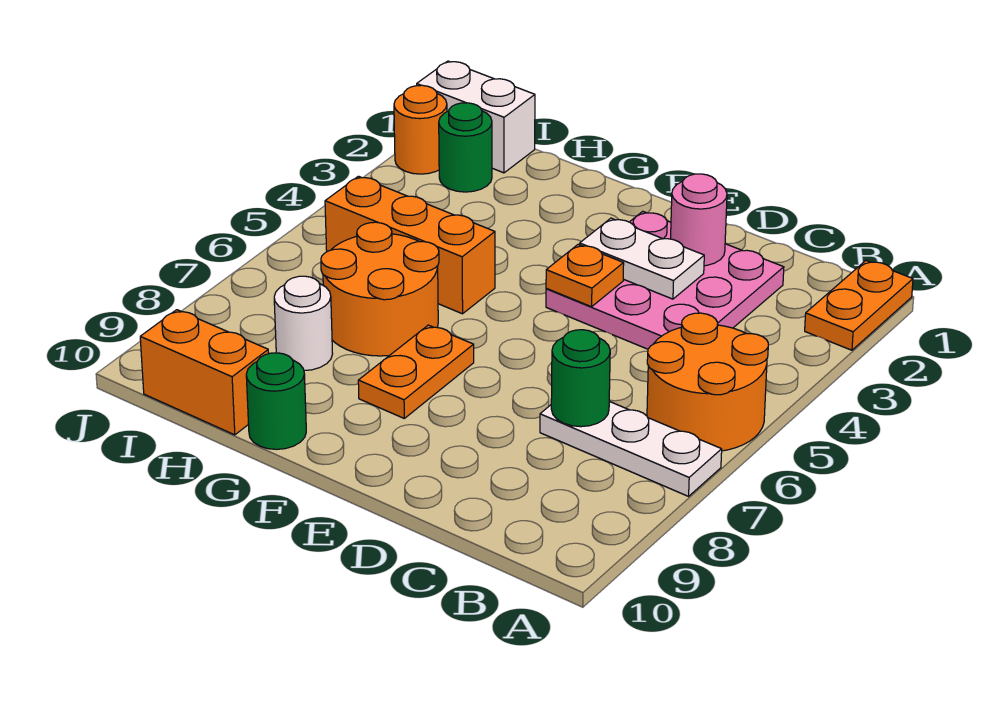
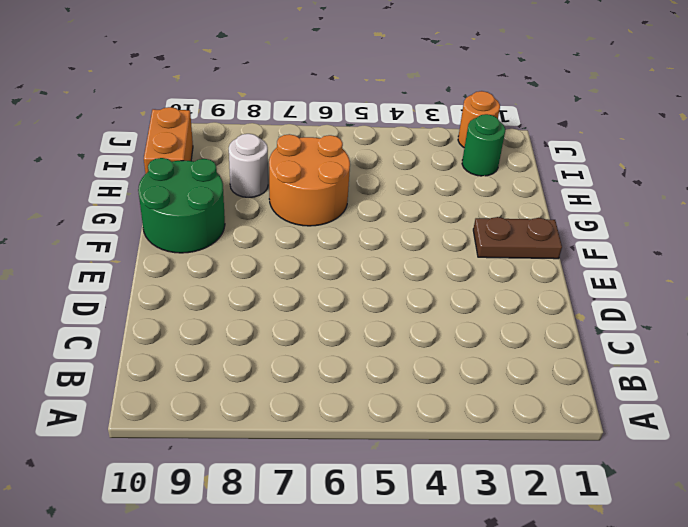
brown 1x2 plate [473,217,562,259] -> none
green 2x2 round brick [138,158,225,253] -> green 1x1 round brick [246,353,306,449]
none -> orange 1x2 plate [805,261,913,350]
none -> orange 2x2 round brick [647,313,768,451]
none -> white 1x3 plate [540,401,722,496]

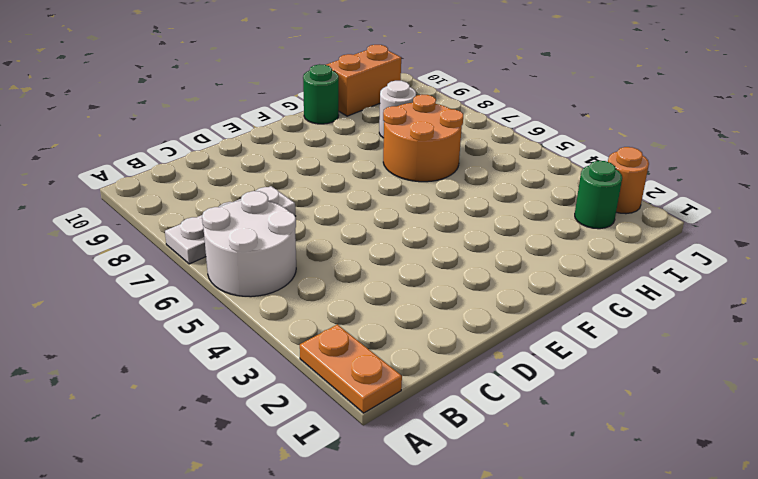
white 2x2 round brick [202,191,296,297] -> orange 2x2 round brick [647,313,768,451]
none -> pink 3x3 plate [546,211,784,349]
none -> orange 1x2 plate [358,325,474,418]
none -> orange 1x3 brick [325,176,495,314]

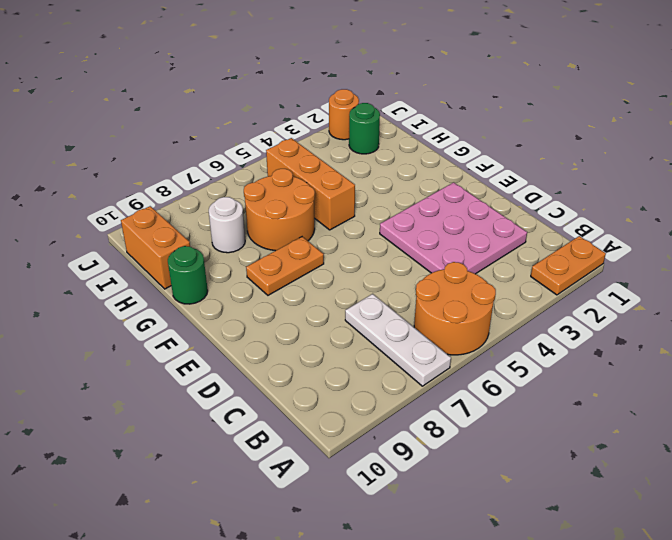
none -> white 1x2 brick [417,61,535,173]
none -> green 1x1 round brick [551,330,610,427]
none -> pink 1x1 round brick [671,174,727,266]

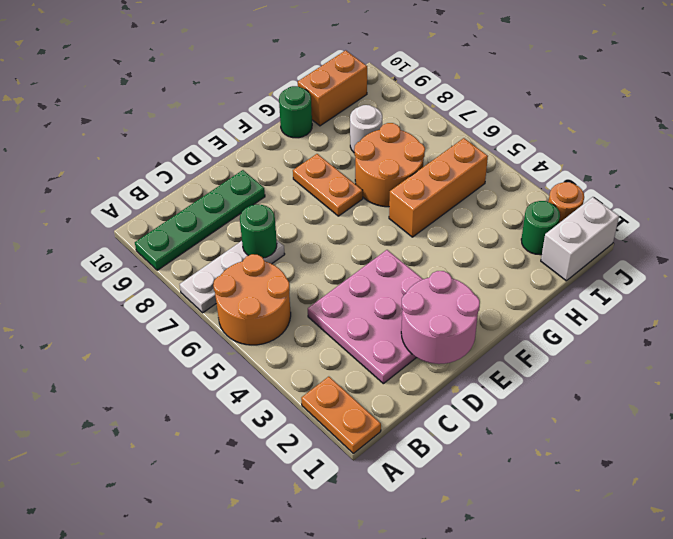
green 1x4 plate [135,170,265,270] -> none
pink 2x2 round brick [401,271,480,364] -> pink 1x1 round brick [671,174,727,266]
none -> white 1x2 plate [580,218,704,299]
none -> orange 1x1 plate [546,244,624,307]

